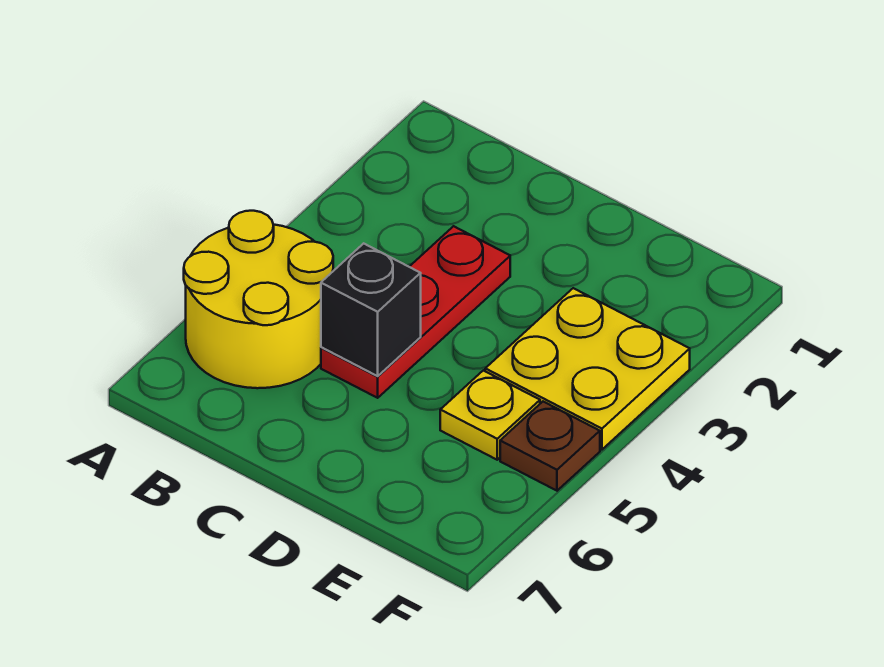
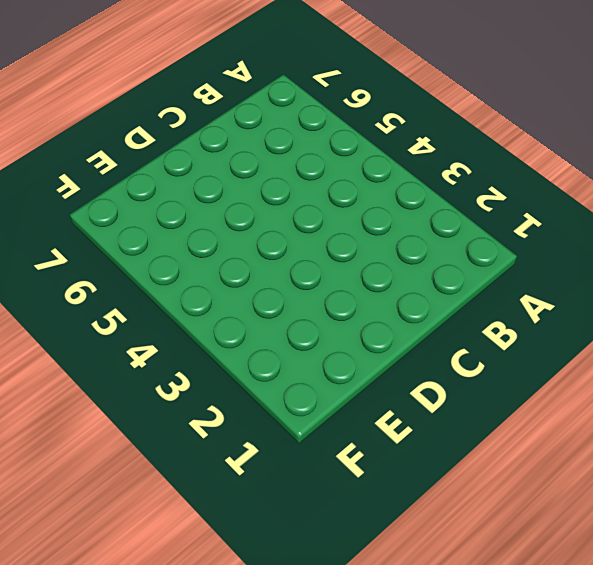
none -> yellow 2x2 round brick [184,211,333,388]
none -> red 1x3 plate [321,226,510,398]

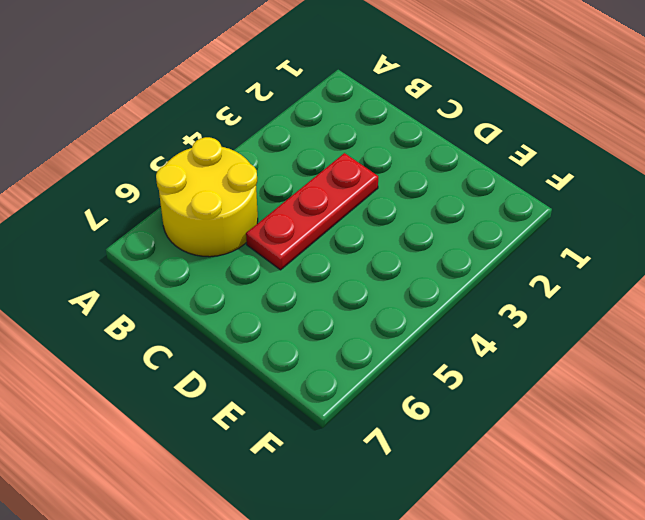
none -> yellow 2x2 plate [485,288,690,450]
none -> yellow 1x1 plate [440,370,540,460]

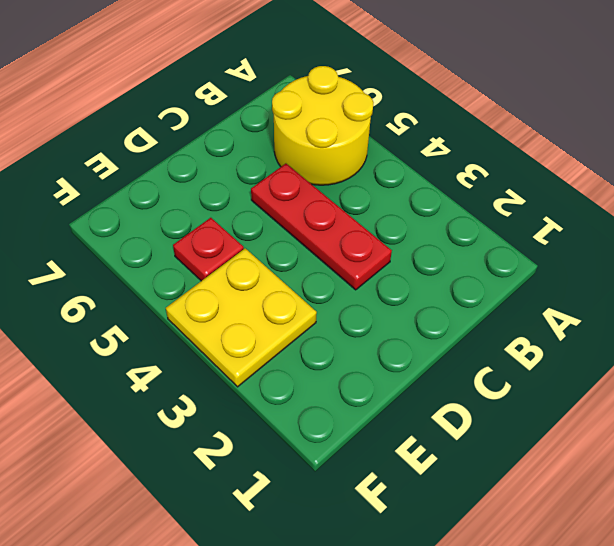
red 1x1 plate [173,218,244,281] -> yellow 1x1 plate [440,370,540,460]
none -> brown 1x1 plate [500,402,600,491]
none -> black 1x1 brick [321,243,421,376]

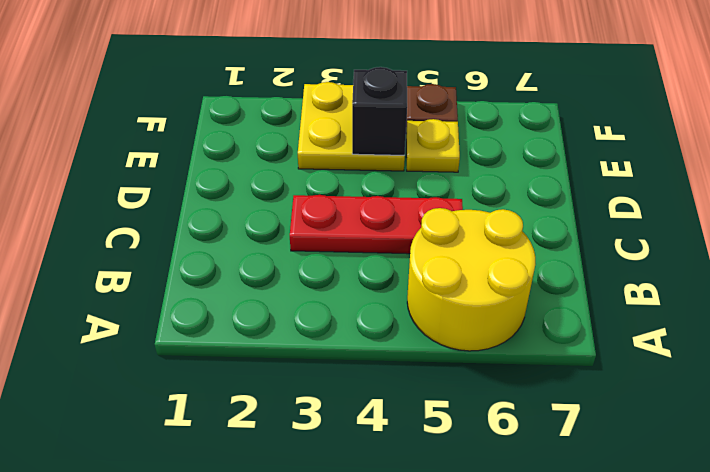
black 1x1 brick [352,67,407,155] -> black 1x1 brick moved to [321,243,421,376]

